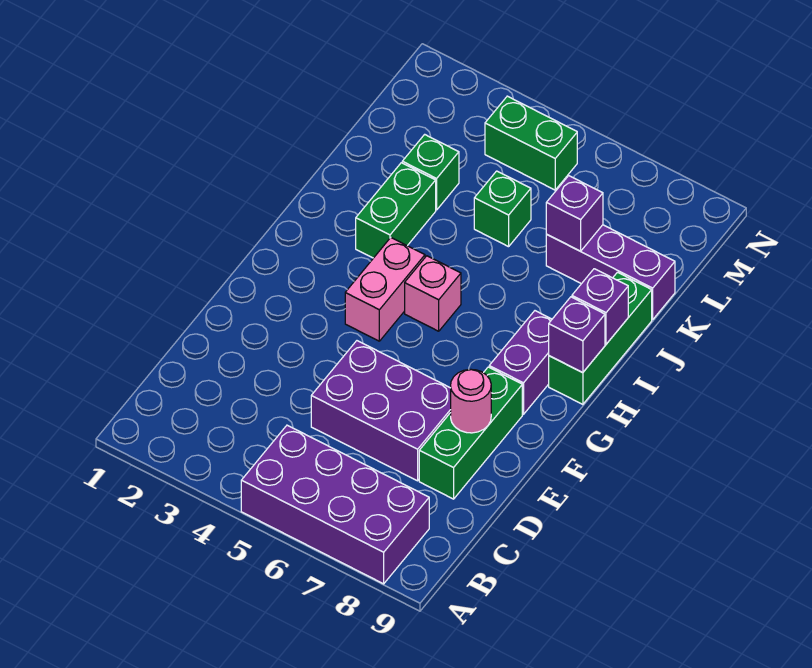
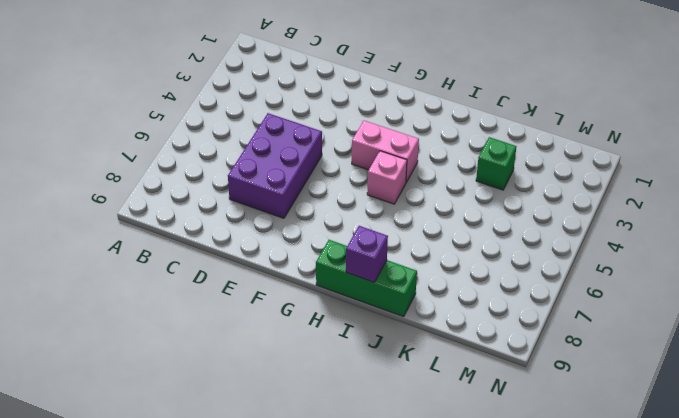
none -> purple 2x4 brick [241,425,429,584]
none -> green 1x3 brick [419,367,522,499]
none -> purple 1x2 brick [489,311,552,414]

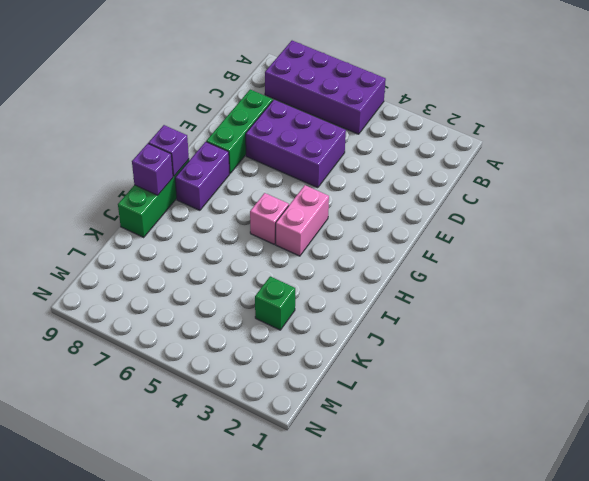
none -> green 1x2 brick [356,163,436,258]
none -> green 1x1 brick [474,171,531,247]
none -> purple 1x3 brick [546,225,675,320]

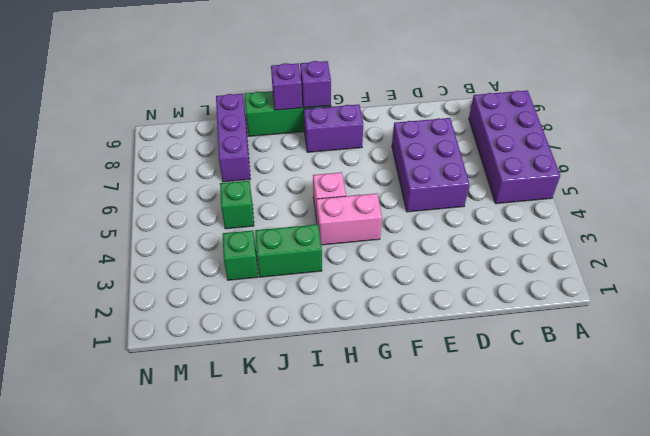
none -> green 1x3 brick [419,367,522,499]
none -> green 1x2 brick [485,96,577,190]
none -> pink 1x1 round brick [451,369,491,433]

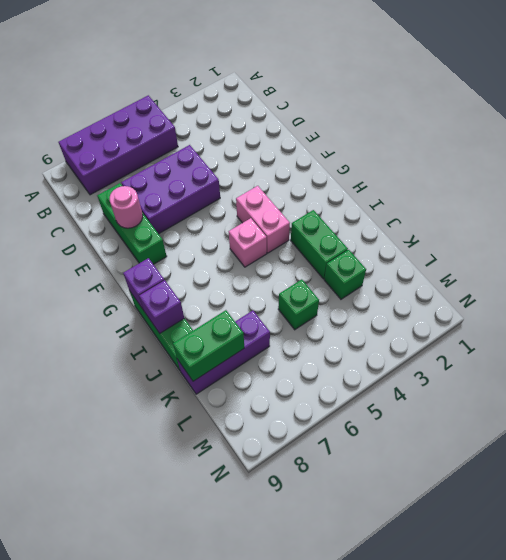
green 1x2 brick [173,310,244,381] -> green 1x2 brick moved to [485,96,577,190]
none -> purple 1x2 brick [489,311,552,414]
none -> purple 1x1 brick [546,176,603,251]

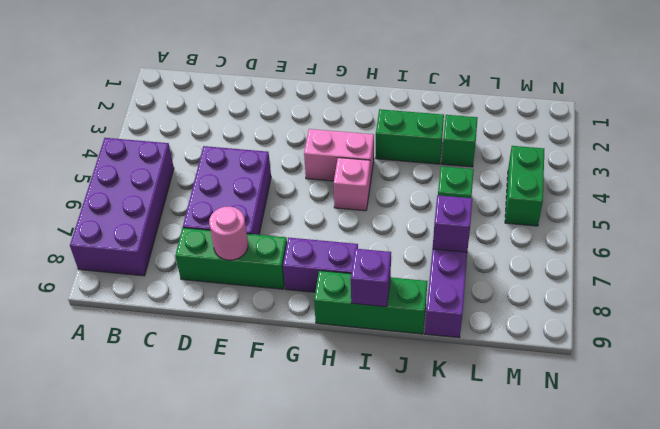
none -> purple 1x1 brick [549,297,605,373]

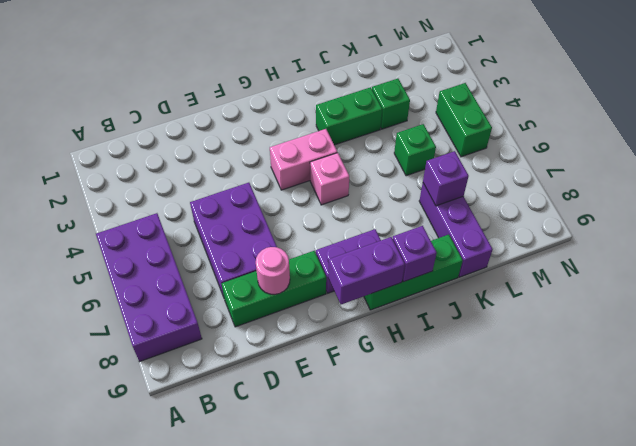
purple 1x2 brick [328,237,405,304] -> purple 1x1 brick [549,297,605,373]

